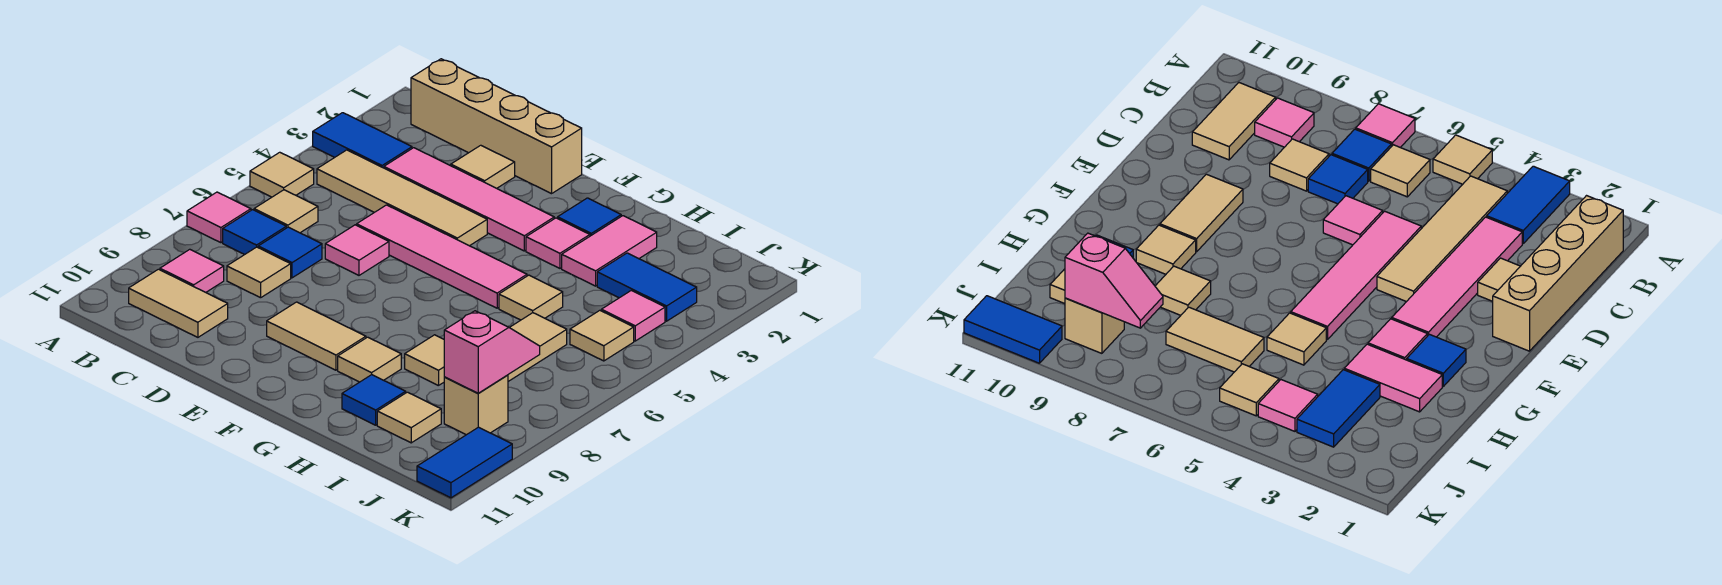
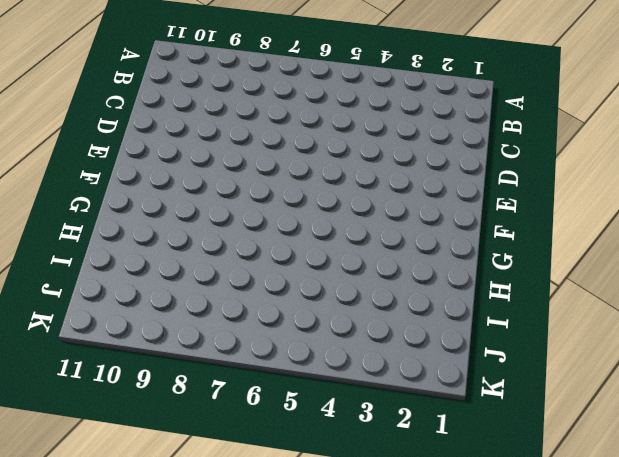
none -> blue 1x2 tile [313,113,412,168]
none -> tan 1x1 tile [250,152,314,197]
none -> pink 1x1 tile [187,192,251,243]
none -> tan 1x4 brick [411,59,582,194]

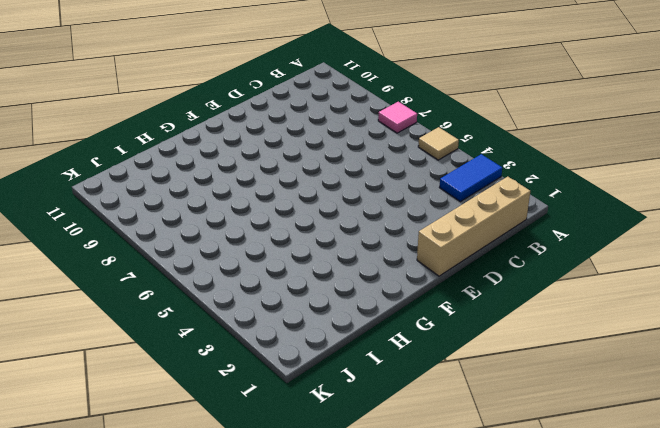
none -> tan 1x4 tile [317,150,487,246]
none -> tan 1x1 tile [254,190,318,233]
none -> blue 1x1 tile [223,210,286,255]
none -> pink 1x1 tile [160,249,224,292]

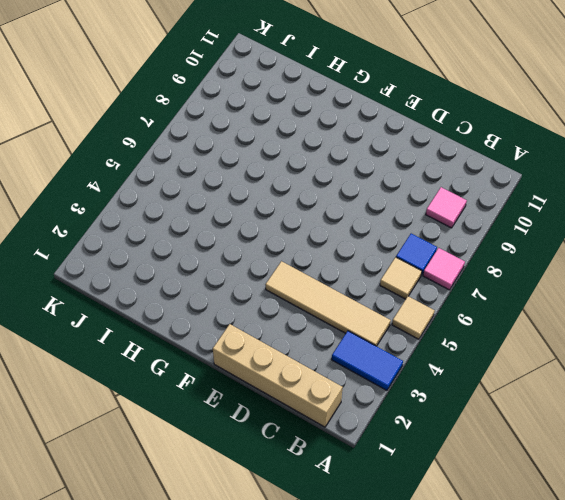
none -> tan 1x2 tile [129,269,228,337]
none -> pink 1x4 tile [384,148,554,251]
none -> blue 1x1 tile [258,227,322,278]
none -> tan 1x1 tile [227,247,291,298]

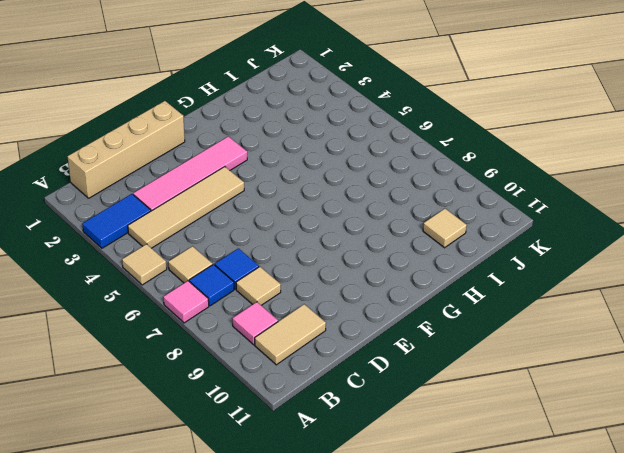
none -> tan 1x1 tile [451,145,515,188]
none -> pink 1x4 tile [357,205,527,308]
none -> pink 1x1 tile [325,225,389,275]
none -> tan 1x2 tile [267,302,366,370]

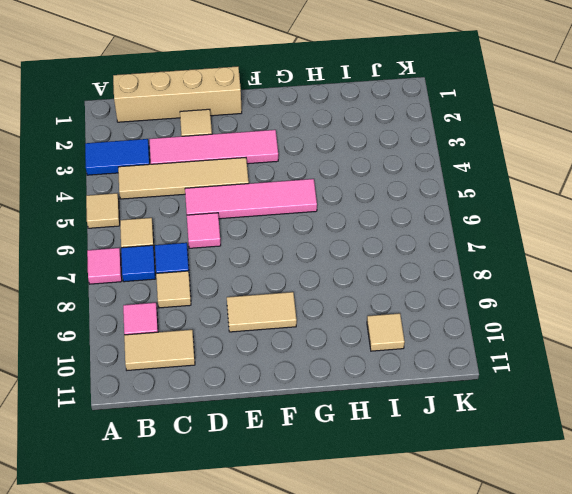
none -> blue 1x1 tile [558,198,621,236]
none -> pink 1x1 tile [526,218,590,268]
none -> tan 1x1 tile [338,337,401,382]
none -> pink 1x2 tile [562,216,657,286]

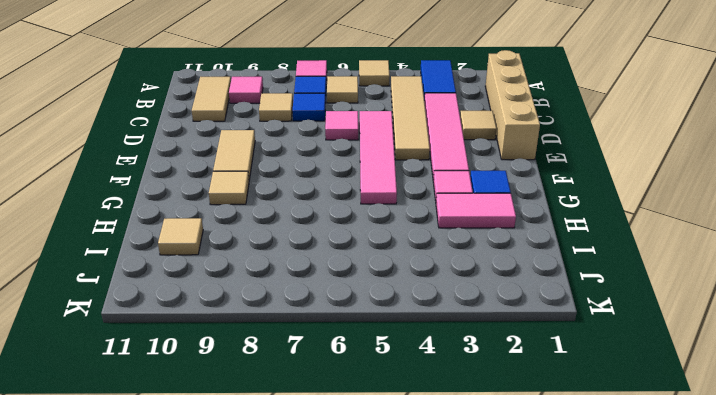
none -> tan 1x1 tile [499,275,563,320]
none -> tan 1x1 tile [405,335,444,386]
none -> blue 1x1 tile [342,375,406,425]
none -> blue 1x2 tile [597,253,697,321]

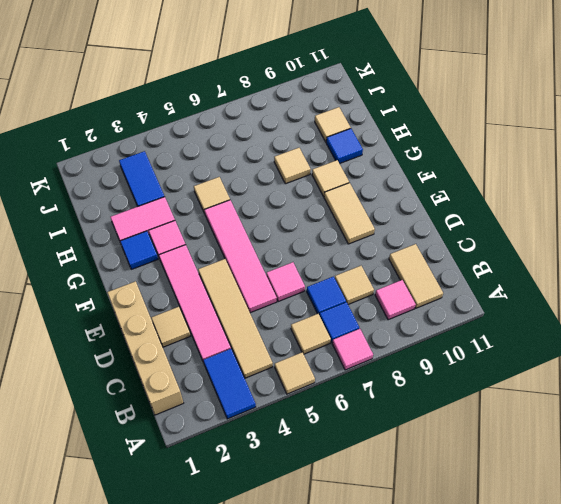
none -> tan 1x2 tile [508,313,567,381]
none -> pink 1x1 tile [601,290,665,341]
none -> tan 1x1 tile [570,310,634,361]
none -> tan 1x1 brick [444,375,508,435]

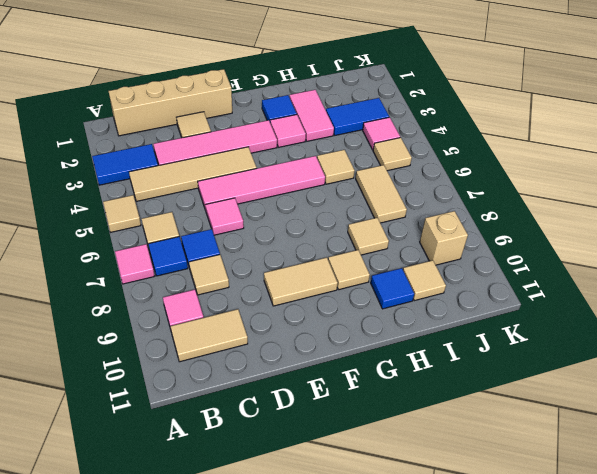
none -> blue 1x2 tile [417,427,512,498]
none -> pink 1x2 slope [444,311,540,393]

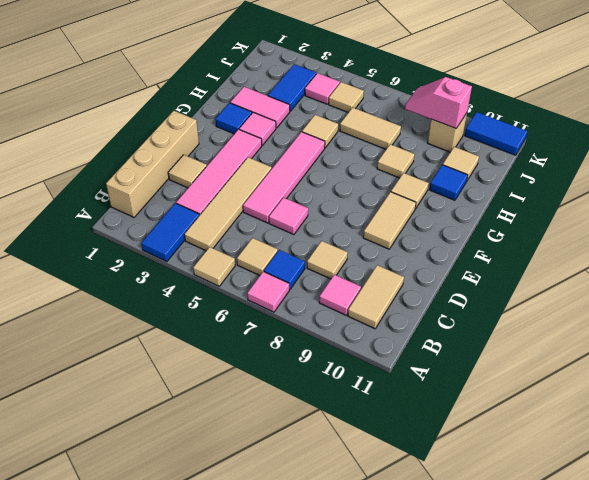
none -> blue 1x1 tile [258,227,322,278]

